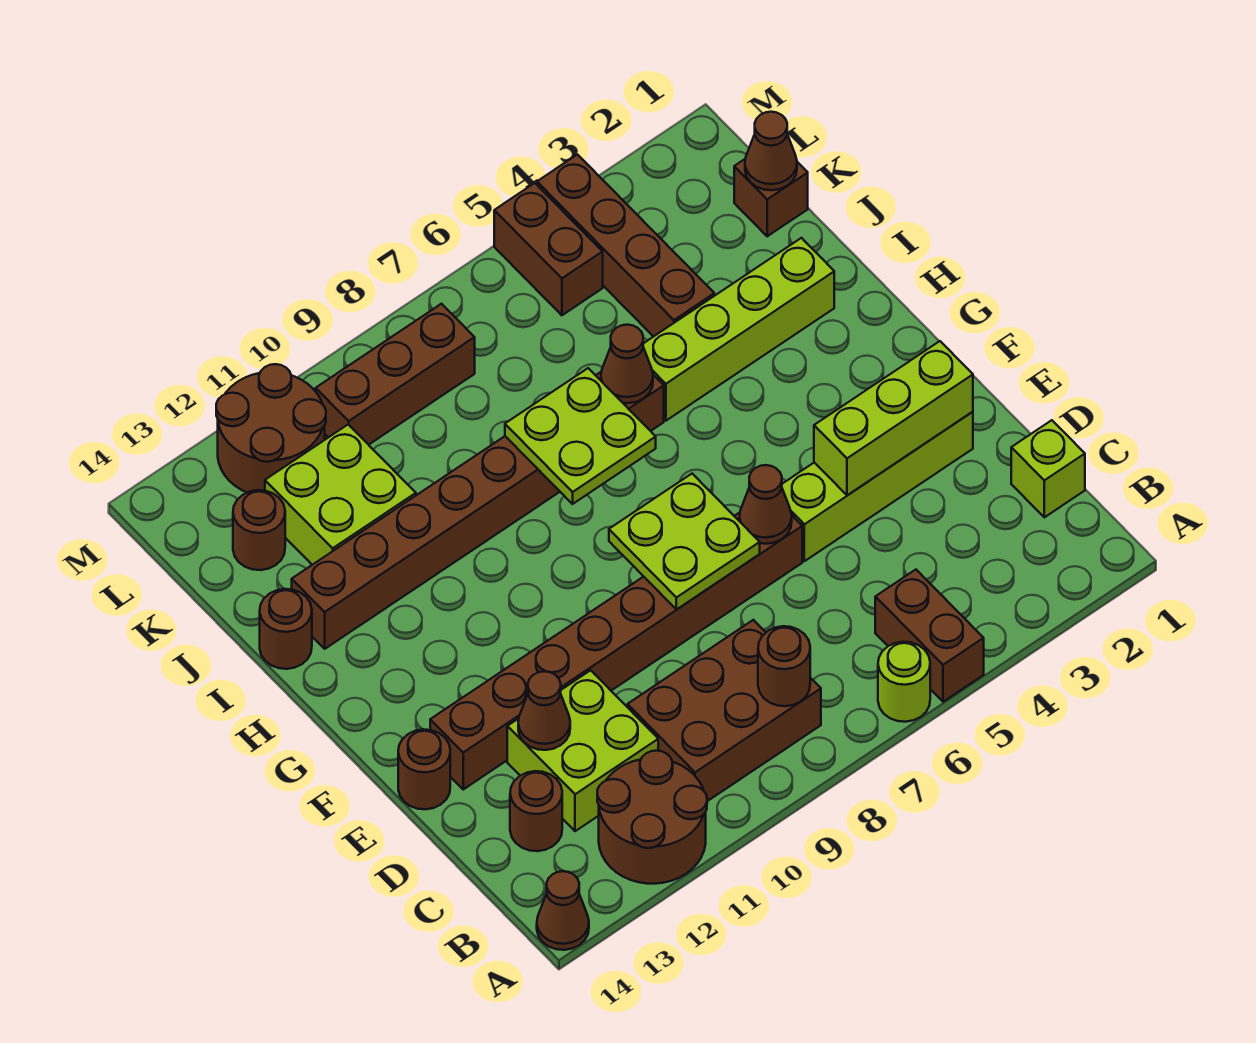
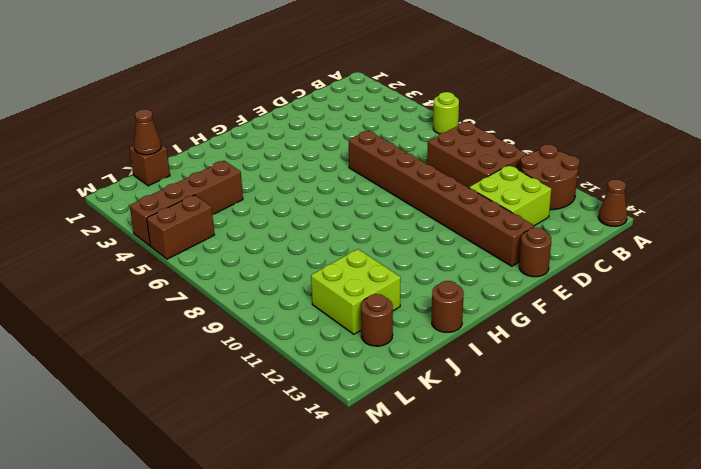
none -> brown 1x2 brick [875,570,984,702]
none -> lime 1x1 brick [1011,420,1085,517]
none -> brown 1x1 round brick [510,771,562,851]

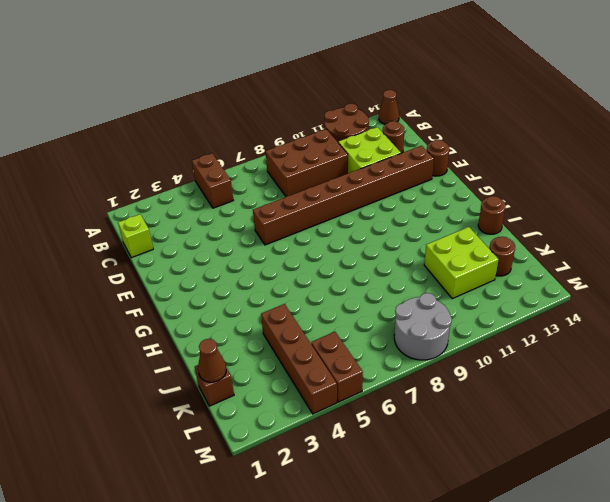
grey 2x2 round brick [394,293,452,360] -> brown 1x3 brick [316,304,475,445]
none -> lime 1x1 round brick [878,642,930,722]
none -> lime 1x4 brick [782,412,973,561]
none -> lime 1x4 brick [643,238,834,421]

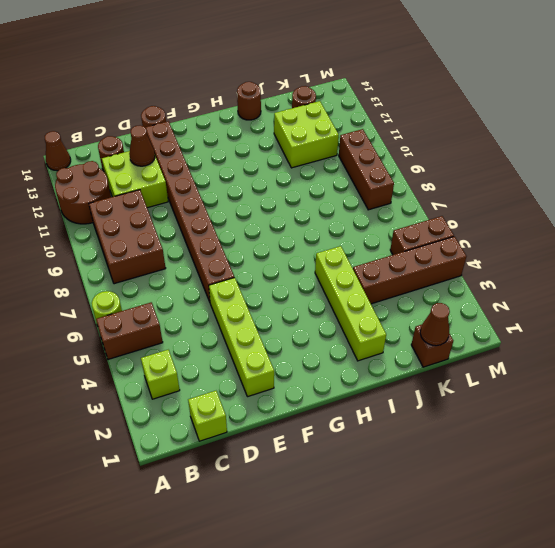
lime 1x1 brick [141,350,180,399] -> none
none -> brown 1x8 brick [292,371,664,649]
none -> brown 2x2 round brick [216,364,326,493]
none -> brown 1x1 round brick [758,626,810,706]

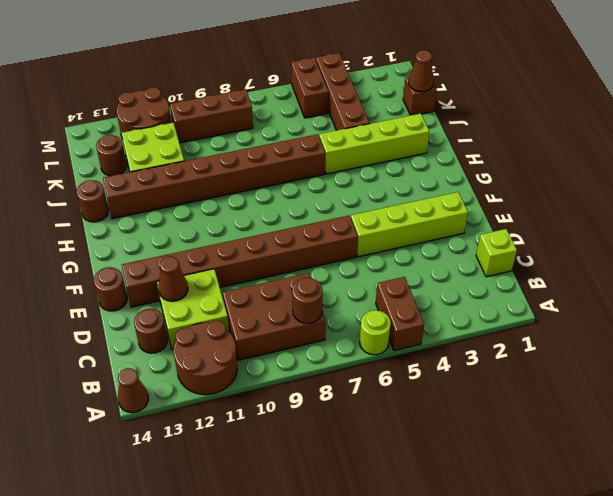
none -> lime 1x3 brick [814,341,973,495]
none -> brown 1x1 cone [739,465,792,544]
none -> lime 2x2 plate [609,474,760,609]

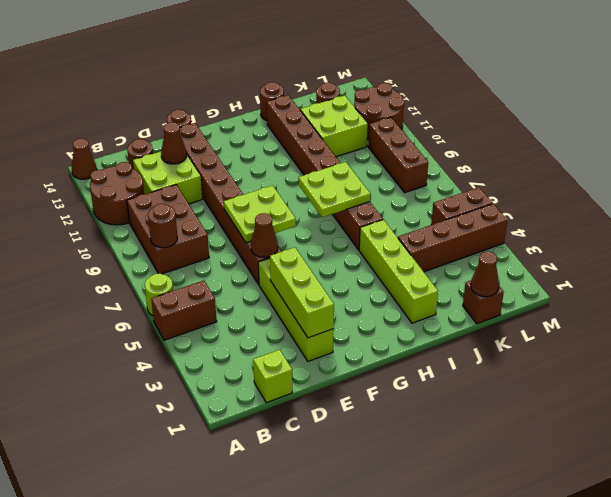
none -> brown 1x1 cone [601,325,653,403]

